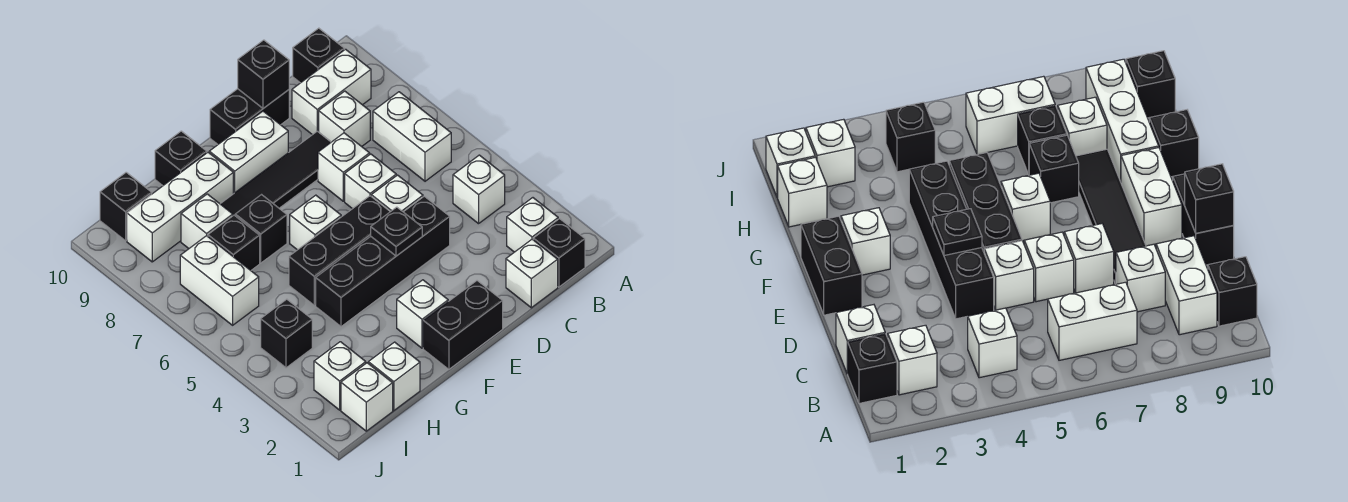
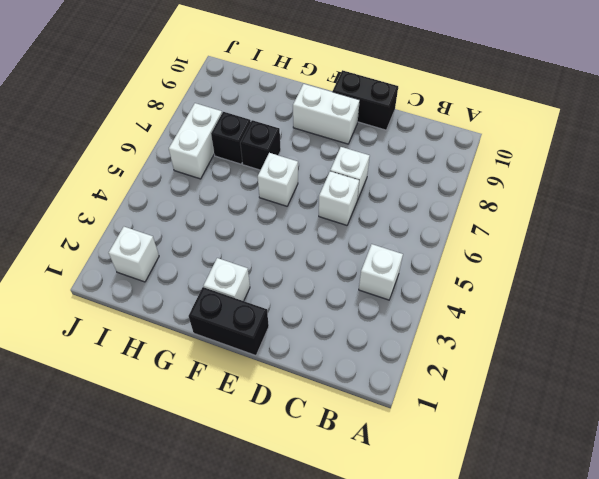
none -> black 1x1 brick [533,219,585,287]
none -> white 1x1 brick [507,198,558,252]
none -> white 1x2 brick [373,92,451,181]
none -> white 1x2 brick [292,49,371,135]

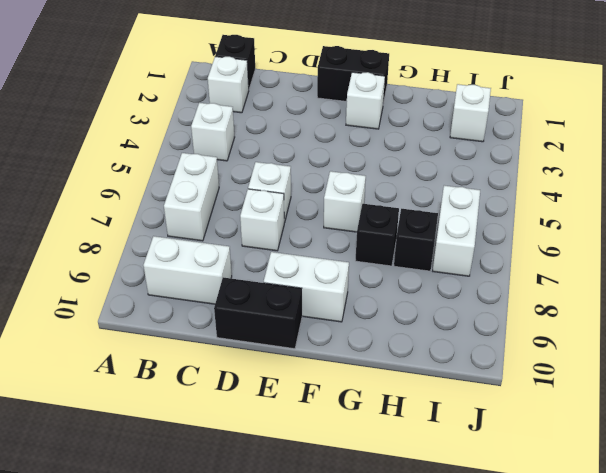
none -> black 1x1 brick [293,28,344,83]
none -> white 1x1 brick [506,239,558,308]
none -> white 1x1 brick [319,91,370,147]
none -> black 1x4 brick [316,196,450,327]

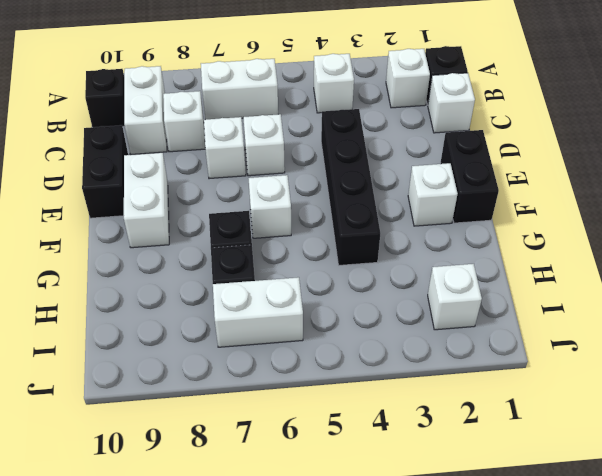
none -> white 1x1 brick [371,175,423,212]
none -> black 1x4 tile [221,131,331,215]
none -> black 1x3 brick [289,196,390,305]
none -> white 1x3 brick [127,153,233,262]

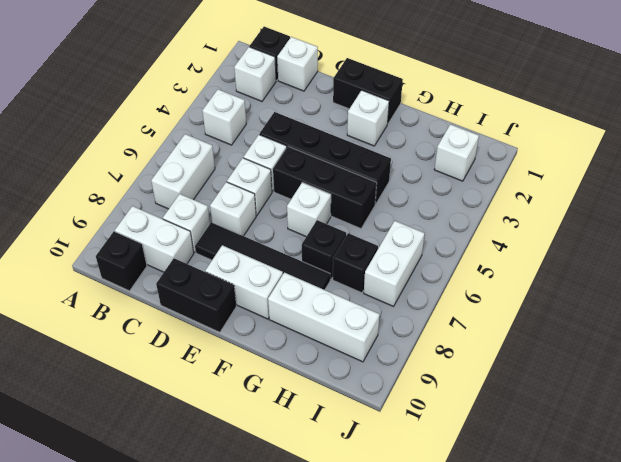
none -> black 1x1 brick [155,131,207,186]
none -> white 1x1 brick [368,342,420,411]
none -> white 1x1 brick [181,194,233,248]
none -> white 1x1 brick [341,363,393,431]

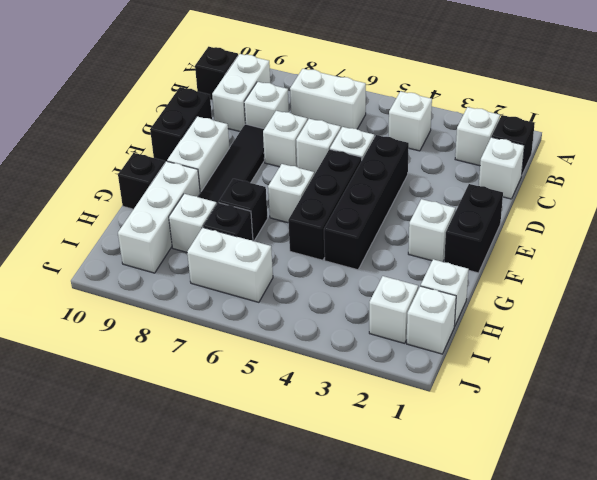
none -> black 1x1 brick [261,299,312,368]
none -> black 1x1 brick [100,172,152,241]
none -> black 1x1 brick [238,40,289,108]
none -> black 1x1 plate [371,207,422,256]

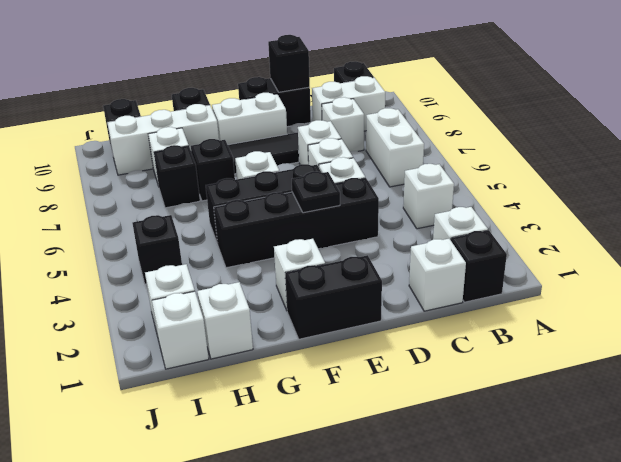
none -> white 1x2 brick [180,236,259,325]

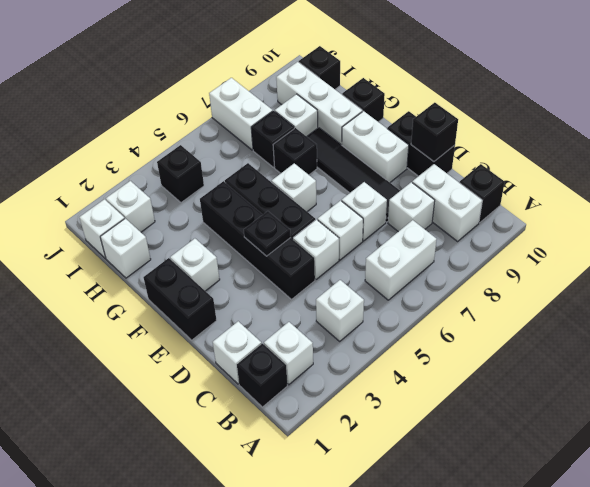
white 1x2 brick [209,78,273,150] -> white 1x2 brick turned to [180,236,259,325]

